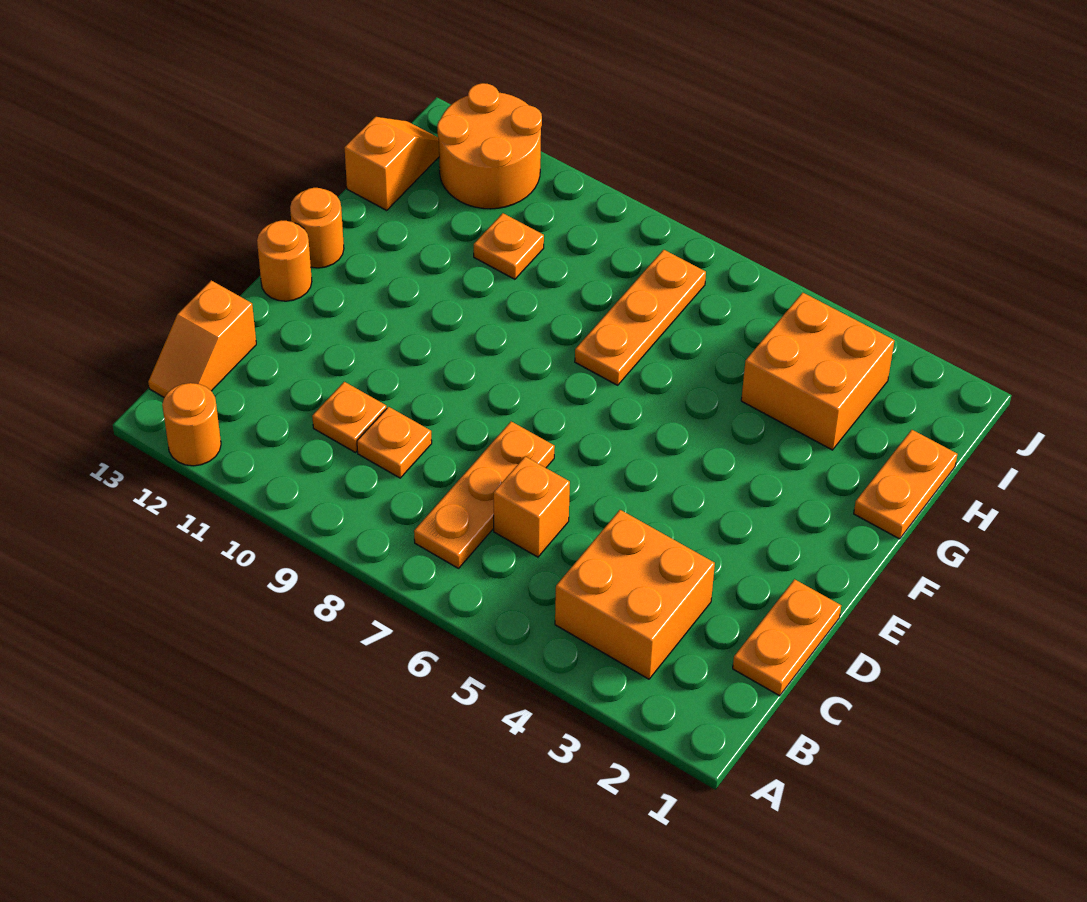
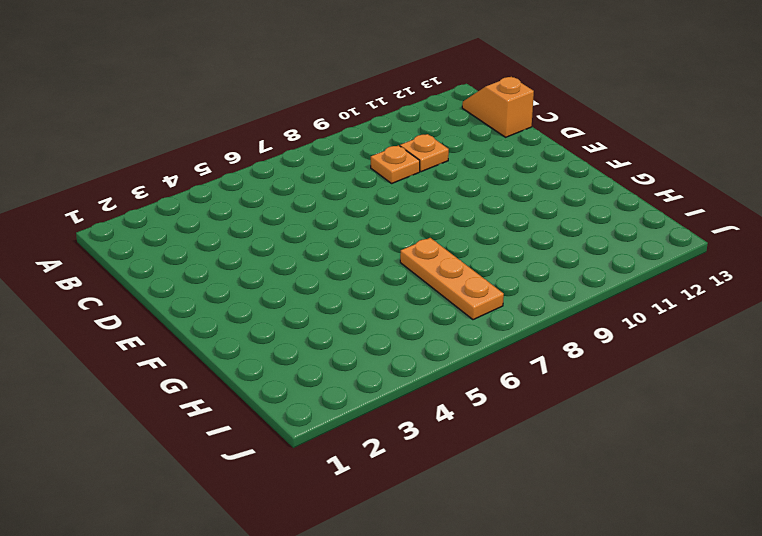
none -> orange 1x1 round brick [162,383,221,466]
none -> orange 2x2 brick [555,510,715,679]
none -> orange 1x3 plate [414,422,555,568]

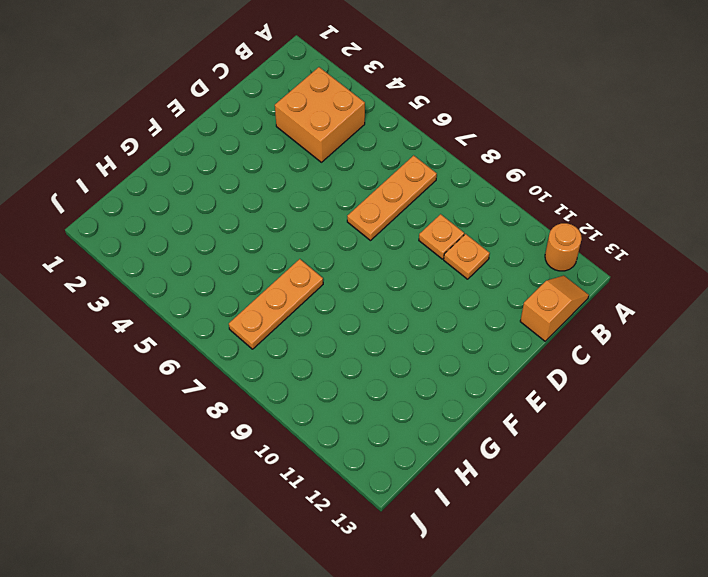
none -> orange 1x2 plate [733,579,841,696]
none -> orange 1x1 brick [494,457,570,557]
none -> orange 1x1 round brick [257,220,312,301]

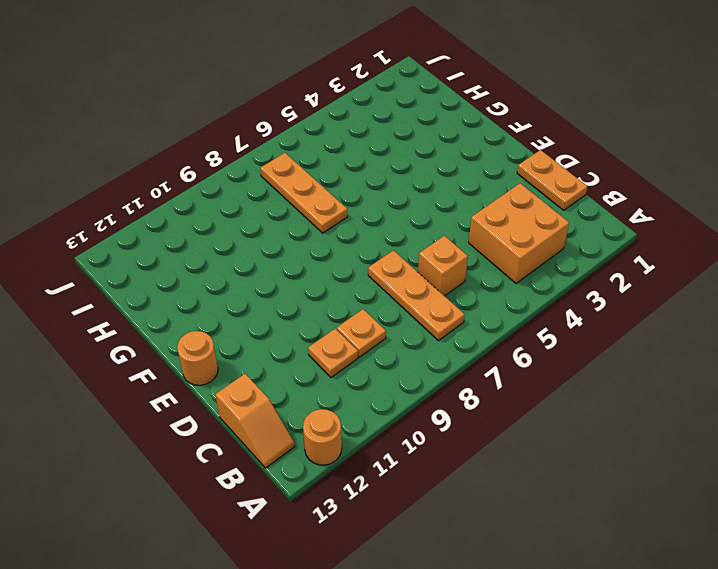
none -> orange 1x1 round brick [290,188,344,268]
none -> orange 1x2 plate [854,430,958,539]
none -> orange 2x2 brick [741,293,894,450]

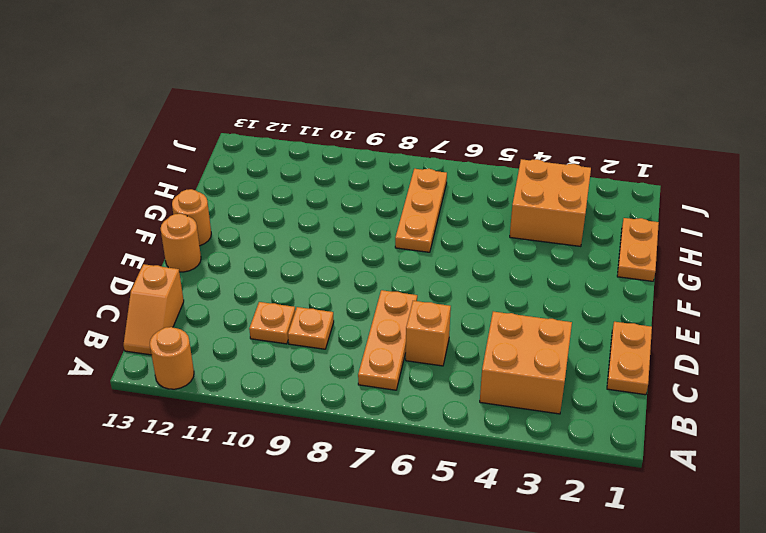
none -> orange 1x1 plate [474,213,544,279]
none -> orange 1x2 slope [345,117,439,210]
none -> orange 2x2 round brick [437,83,542,209]

